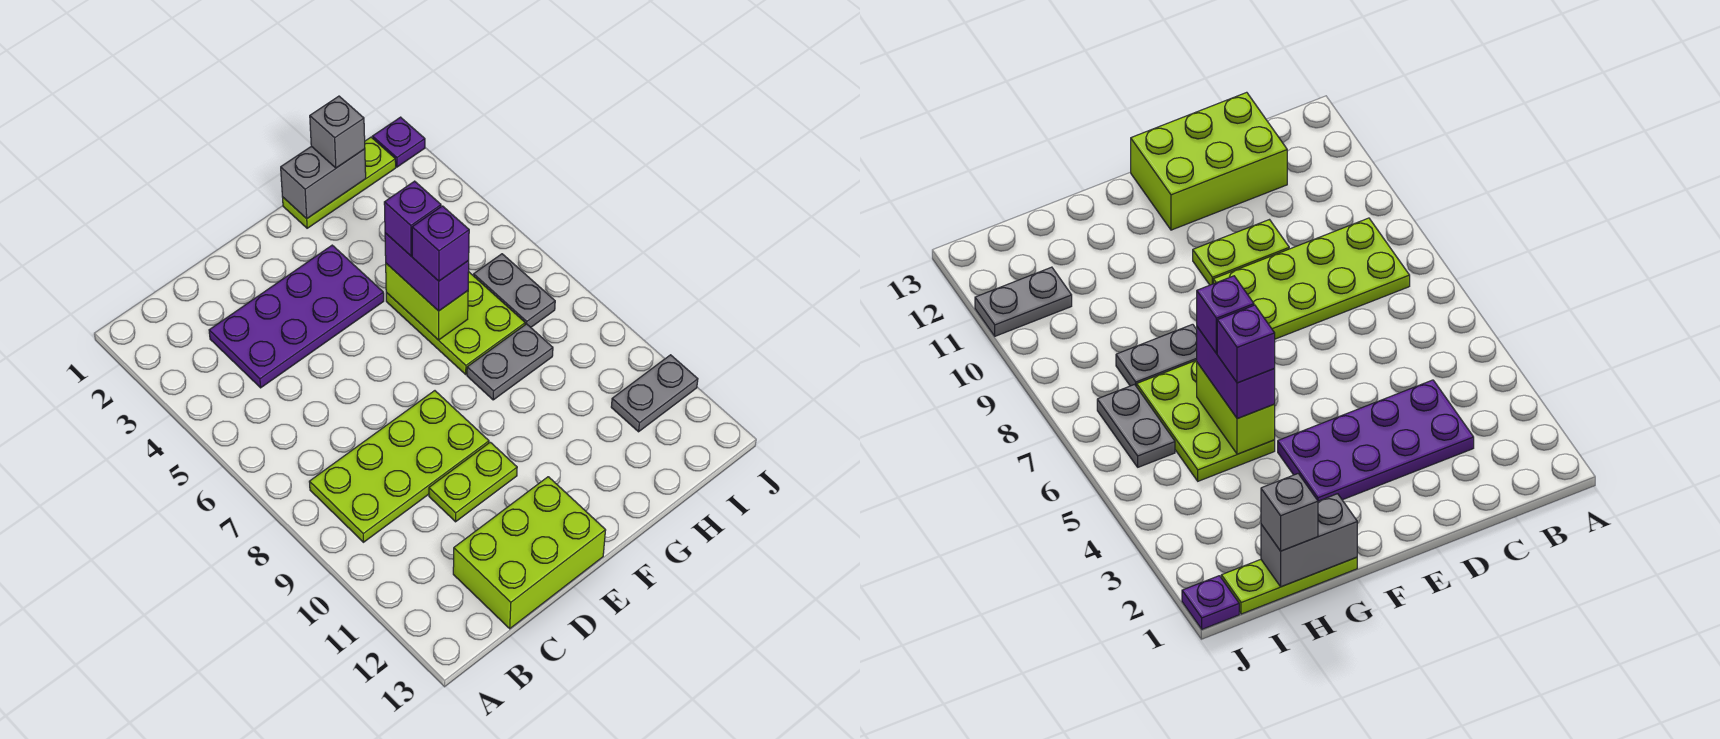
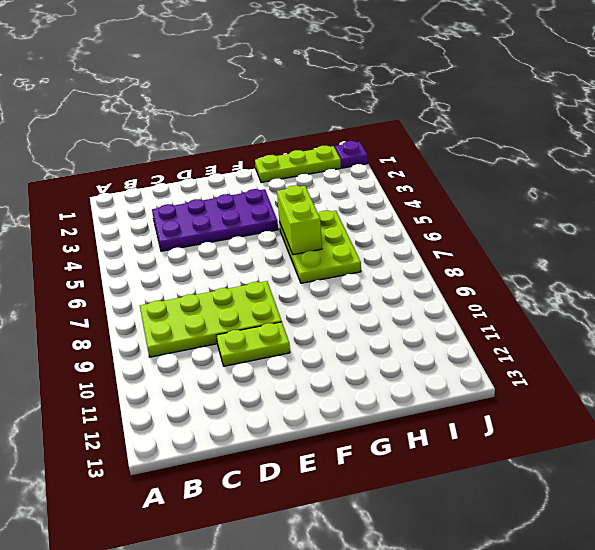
none -> lime 2x3 brick [453,477,606,629]
none -> grey 1x2 plate [467,324,553,400]
none -> grey 1x2 plate [474,254,555,327]

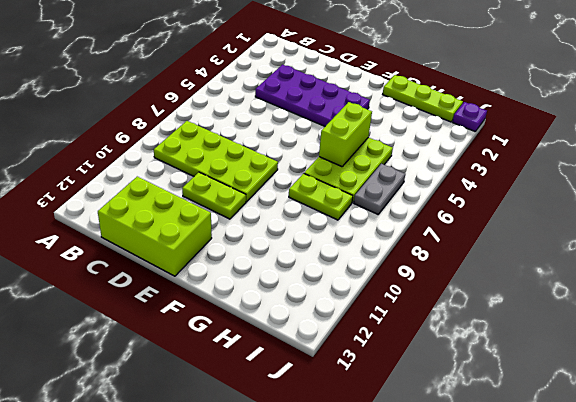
lime 1x2 plate [289,173,353,220] -> grey 1x2 plate [467,324,553,400]
none -> grey 1x2 plate [611,355,698,432]
none -> grey 1x2 brick [281,146,366,219]
none -> purple 1x2 brick [385,233,469,311]

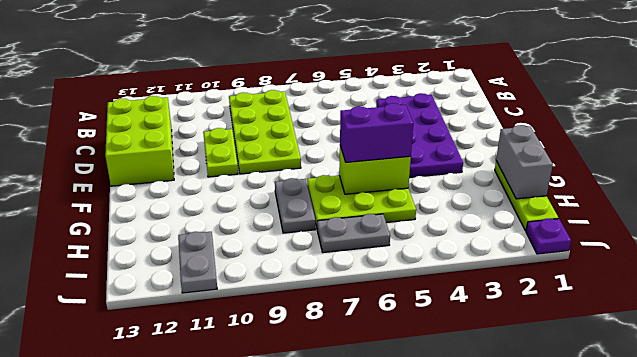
none -> grey 1x1 brick [310,96,365,168]
none -> purple 1x1 brick [384,181,441,256]
none -> purple 1x1 brick [412,206,469,281]

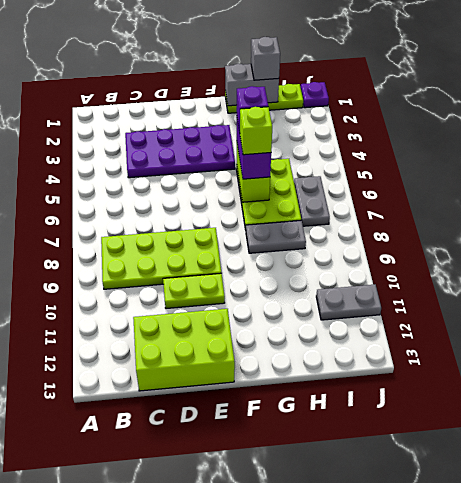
lime 1x1 brick [240,107,272,155] -> purple 1x1 brick [412,206,469,281]

